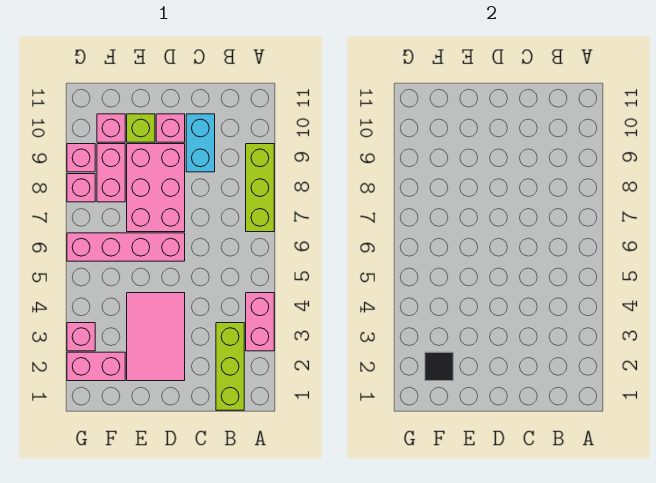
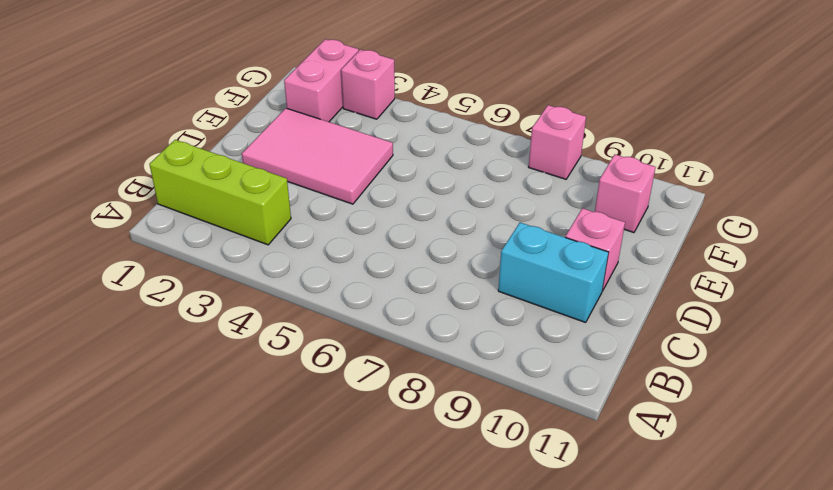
none -> pink 1x2 brick [246,293,274,351]
none -> lime 1x3 brick [246,144,274,232]
none -> pink 1x4 brick [67,233,185,261]

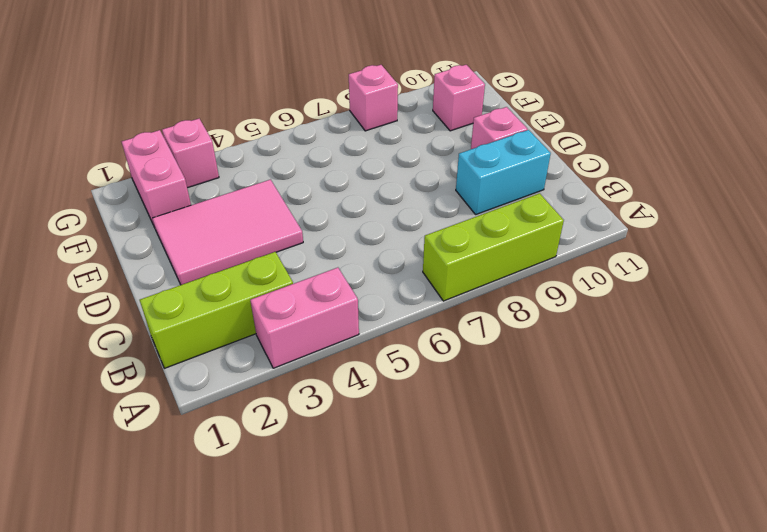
none -> pink 1x4 brick [67,233,185,261]
none -> pink 2x3 brick [127,144,185,232]
none -> lime 1x1 brick [127,114,155,142]

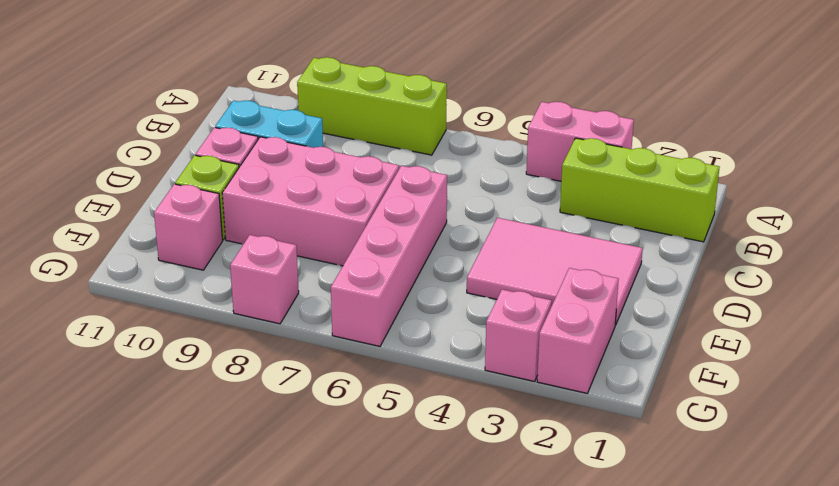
none -> pink 1x2 brick [97,144,125,202]
none -> pink 1x1 brick [67,144,95,172]
none -> black 1x1 tile [425,352,453,381]

